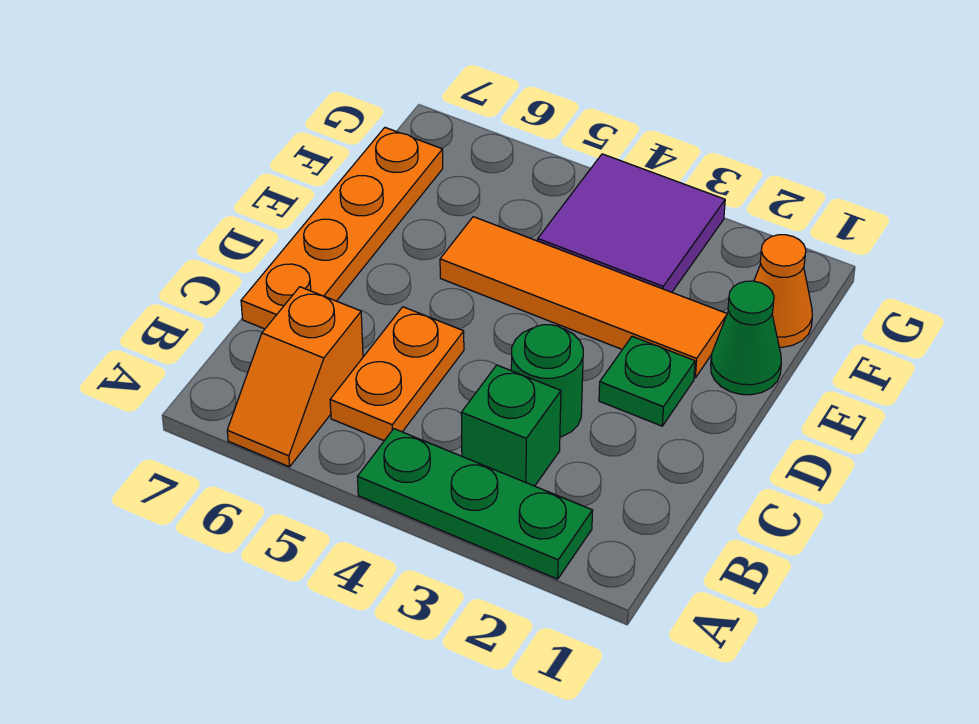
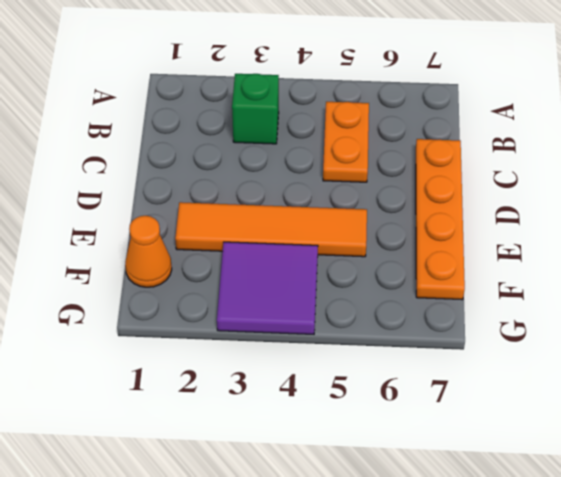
none -> green 1x3 plate [357,429,593,579]
none -> orange 1x2 slope [227,287,363,467]

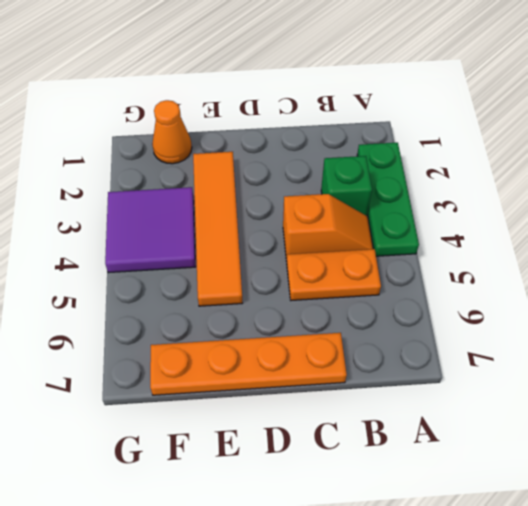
orange 1x2 slope [283,194,373,261] -> orange 1x2 slope moved to [227,287,363,467]
none -> green 1x1 round brick [511,325,583,437]
none -> green 1x1 plate [599,336,695,426]

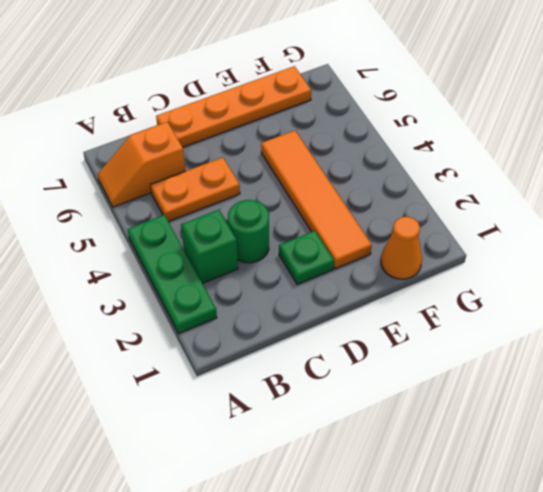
none -> green 1x1 cone [711,281,781,395]
none -> purple 2x2 tile [538,154,725,292]

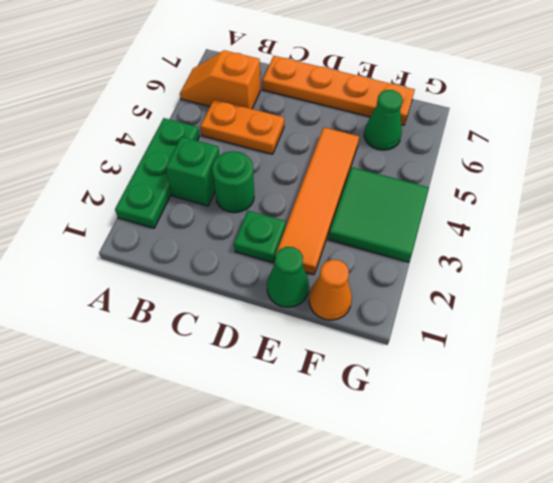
green 2x2 tile [328,167,429,262] -> purple 2x2 tile [538,154,725,292]
green 1x1 cone [364,90,402,150] -> none

